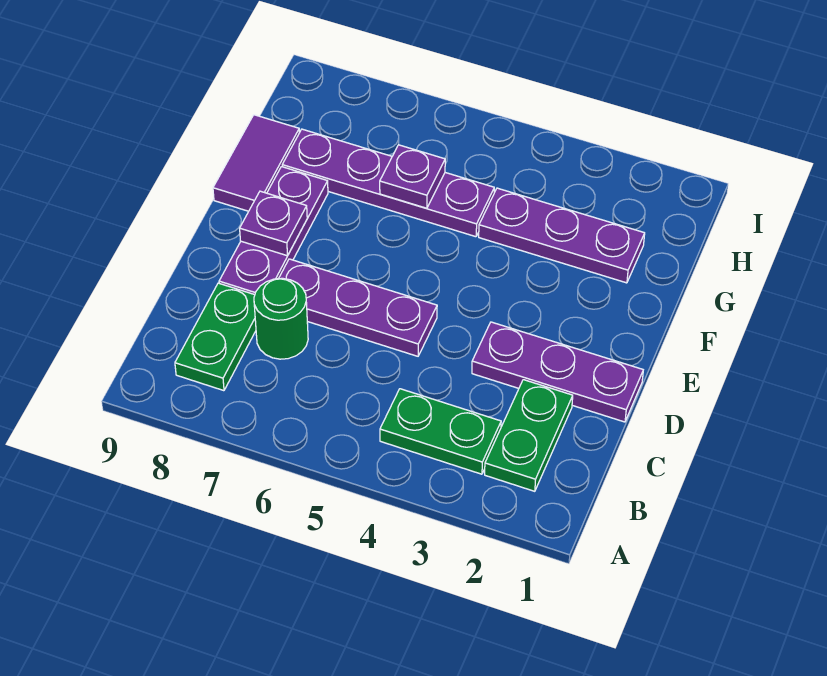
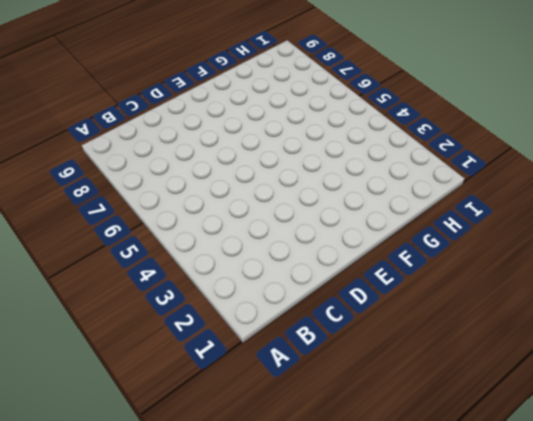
none -> green 1x2 plate [485,380,573,491]
none -> green 1x2 plate [380,389,501,474]
none -> green 1x2 plate [175,283,256,391]

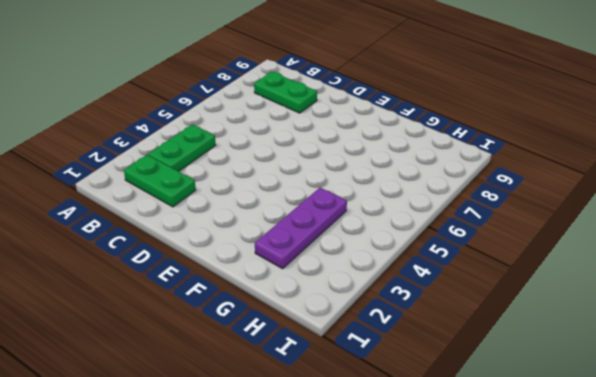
none -> green 1x1 round brick [254,278,308,359]
none -> purple 1x3 plate [472,322,643,422]
none -> purple 1x3 plate [279,259,437,356]

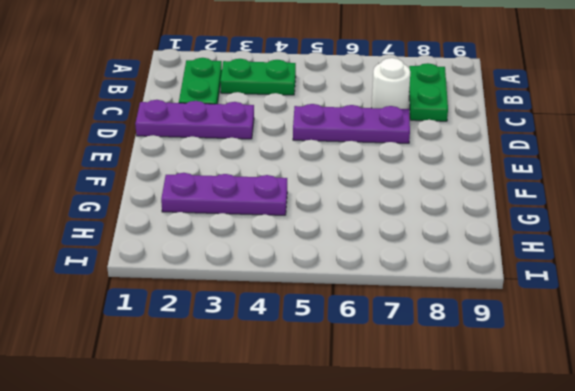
white 1x1 round brick [372,58,410,109] -> green 1x1 round brick [254,278,308,359]
none -> purple 1x3 plate [219,167,328,295]
none -> purple 1x2 tile [213,115,299,211]
none -> purple 1x4 plate [282,129,494,237]

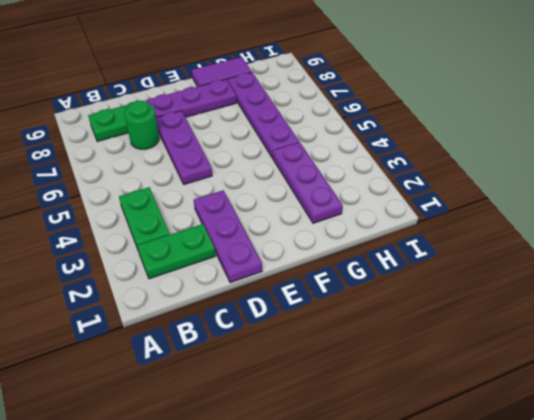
none -> purple 1x1 plate [240,191,307,256]
none -> purple 1x1 plate [380,145,445,208]

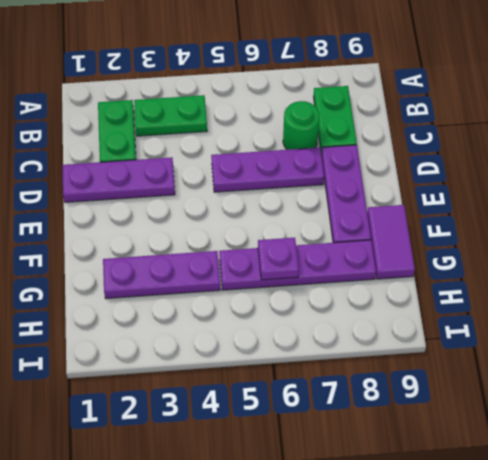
none -> purple 1x1 plate [240,191,307,256]

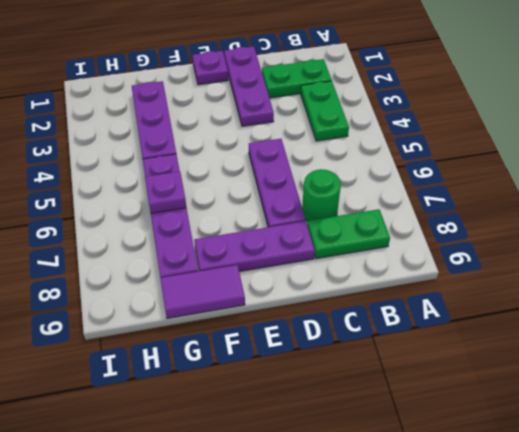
purple 1x1 plate [193,51,228,85] -> purple 1x1 plate moved to [240,191,307,256]

